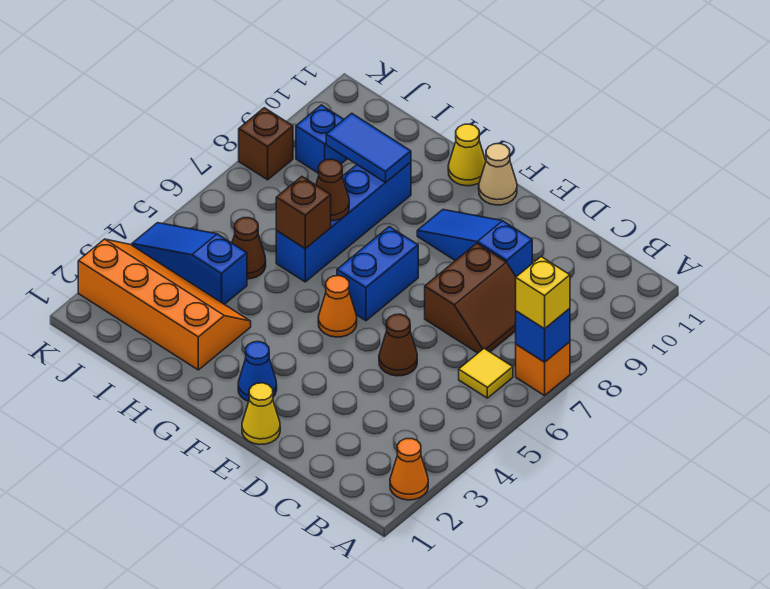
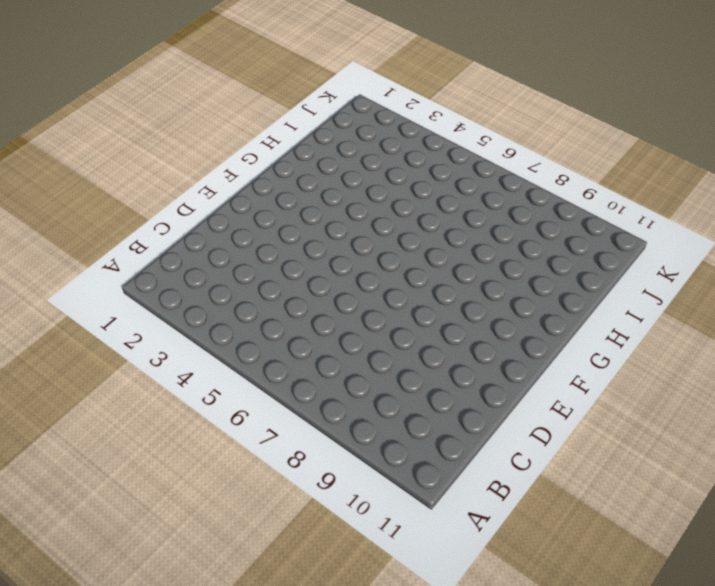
none -> orange 1x1 cone [390,438,428,500]
none -> orange 1x1 brick [516,342,570,396]
none -> yellow 1x1 tile [459,349,513,398]

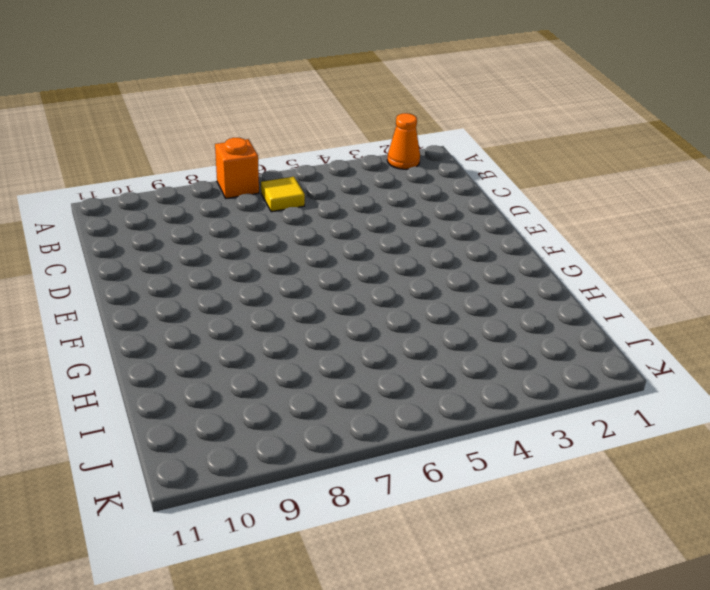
none -> brown 2x2 slope [425,243,516,353]
none -> brown 1x1 cone [379,314,417,376]
none -> blue 1x3 slope [417,210,532,277]

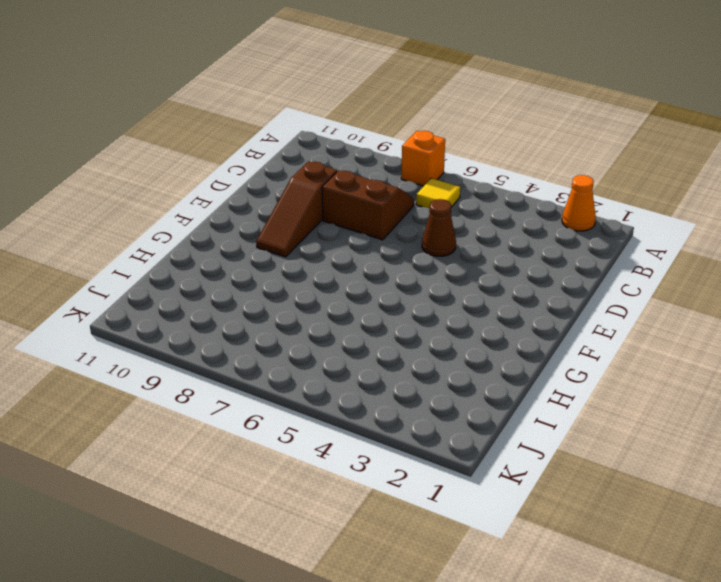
brown 1x3 slope [256,161,337,257] -> blue 1x3 slope [417,210,532,277]
none -> yellow 1x1 cone [242,383,280,445]
none -> blue 1x1 cone [238,342,277,401]
none -> orange 1x1 cone [318,276,357,337]

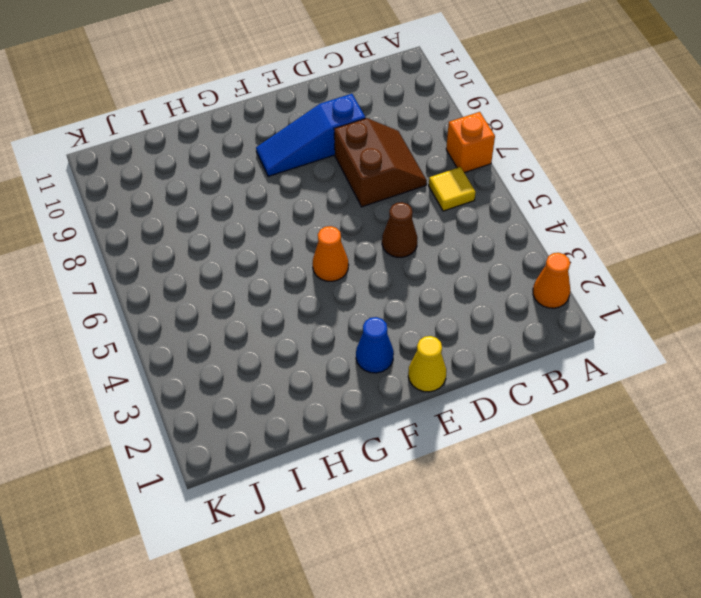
none -> blue 1x2 brick [337,227,418,321]
none -> tan 1x1 cone [479,144,517,205]
none -> yellow 1x1 cone [448,124,486,186]

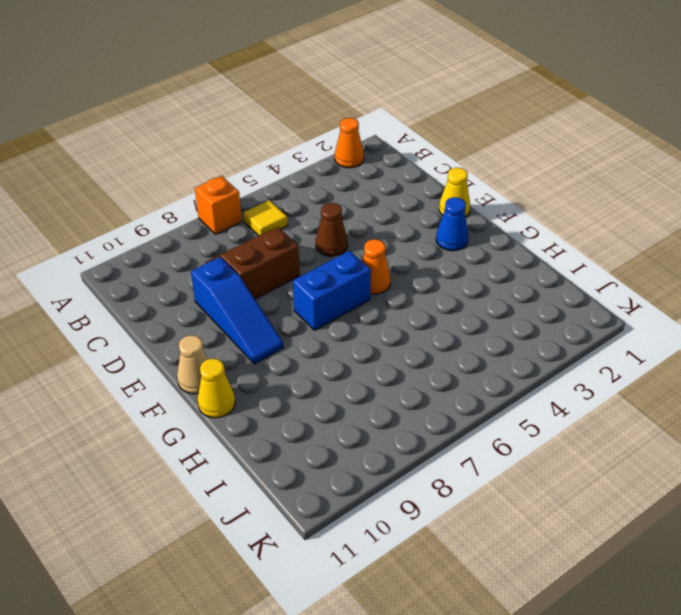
none -> orange 2x4 slope [78,239,251,370]
none -> blue 1x4 brick [276,162,411,282]
none -> blue 1x3 slope [132,223,247,304]

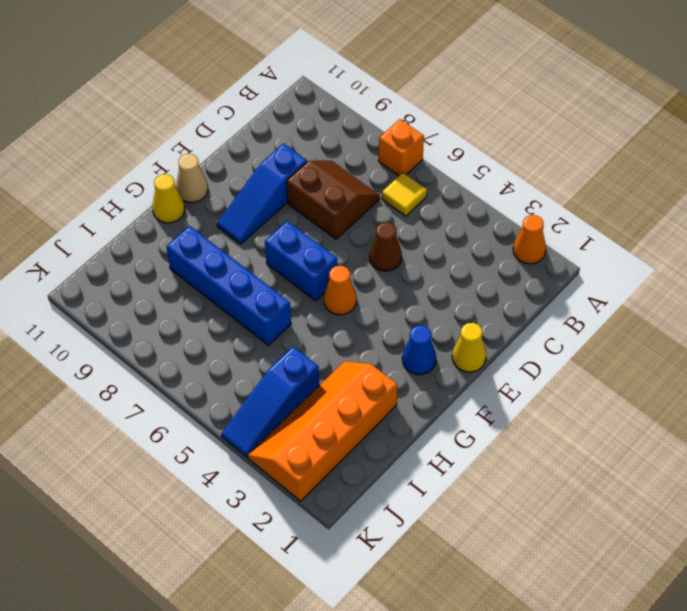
none -> brown 1x1 cone [232,218,266,279]
none -> blue 1x1 brick [296,105,347,173]
none -> brown 1x1 brick [239,108,293,180]

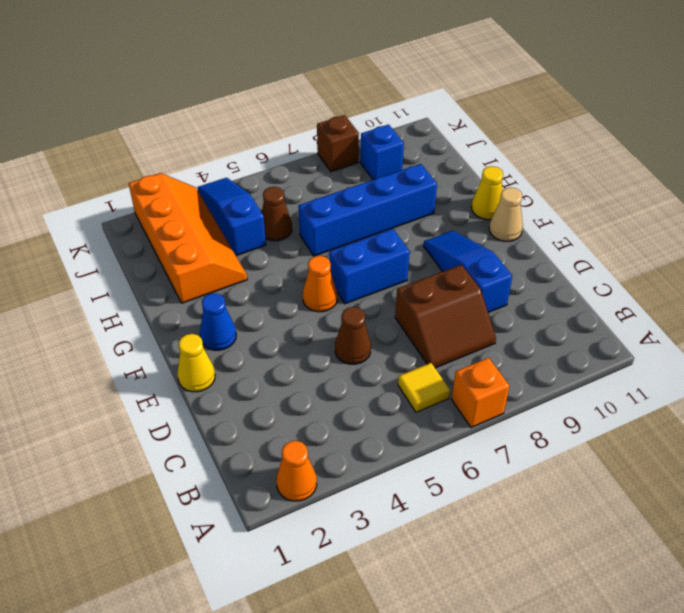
none -> blue 1x1 brick [516,308,570,362]
none -> brown 1x1 brick [276,177,331,249]
none -> brown 1x1 cone [316,159,349,221]

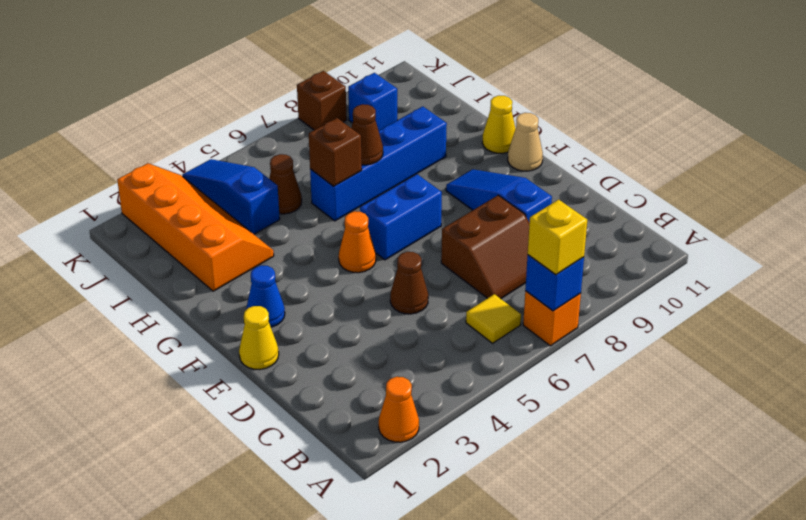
none -> blue 1x2 tile [326,113,411,183]

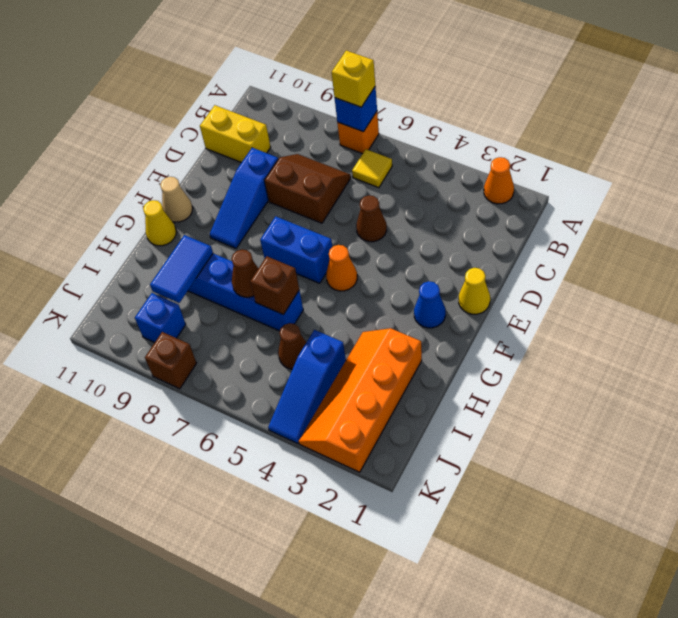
yellow 1x2 brick [200,105,271,163] -> none

